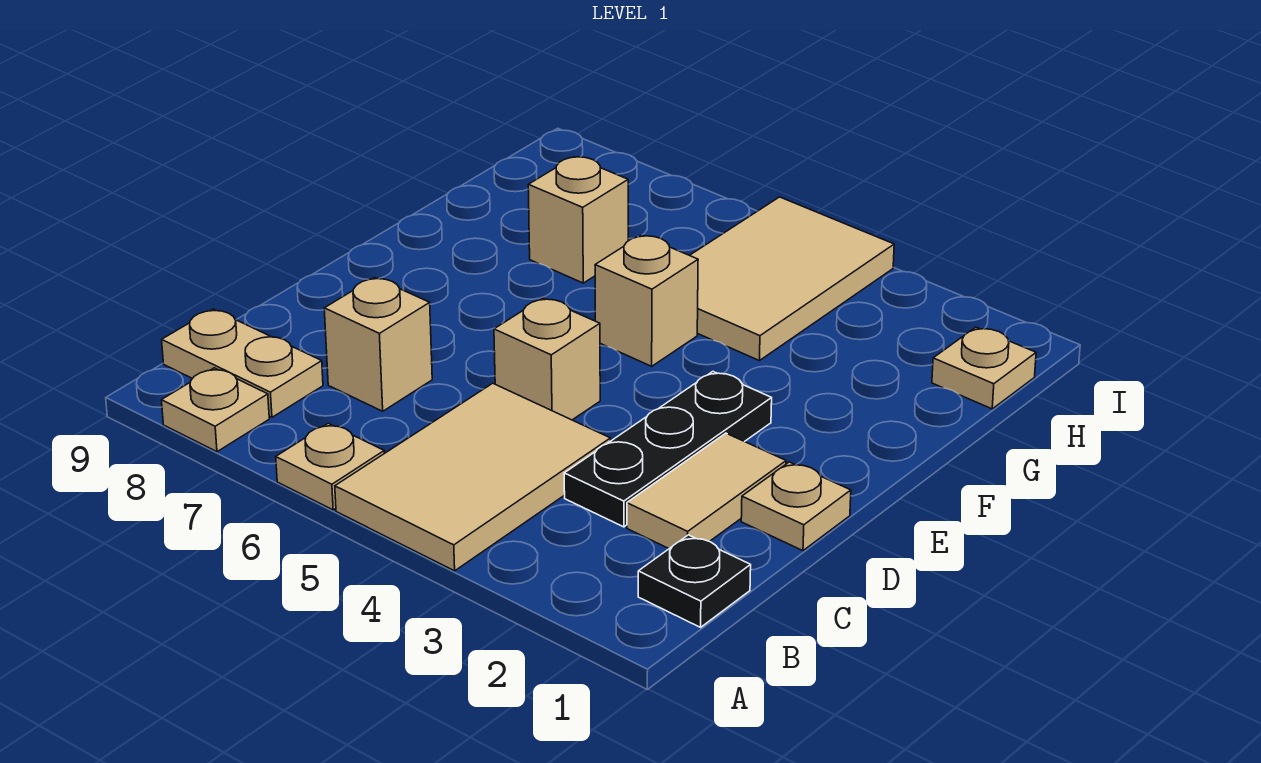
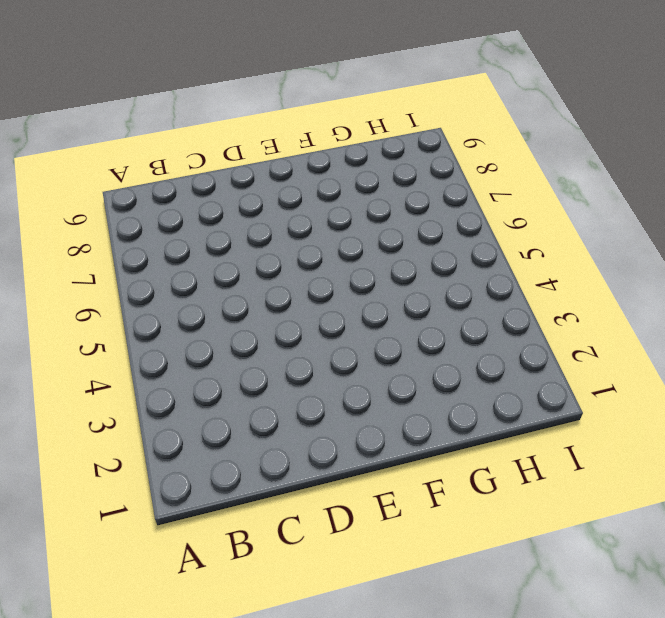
none -> tan 2x3 tile [335,383,611,571]
none -> tan 1x1 plate [276,423,384,510]
none -> tan 1x1 plate [162,368,269,452]

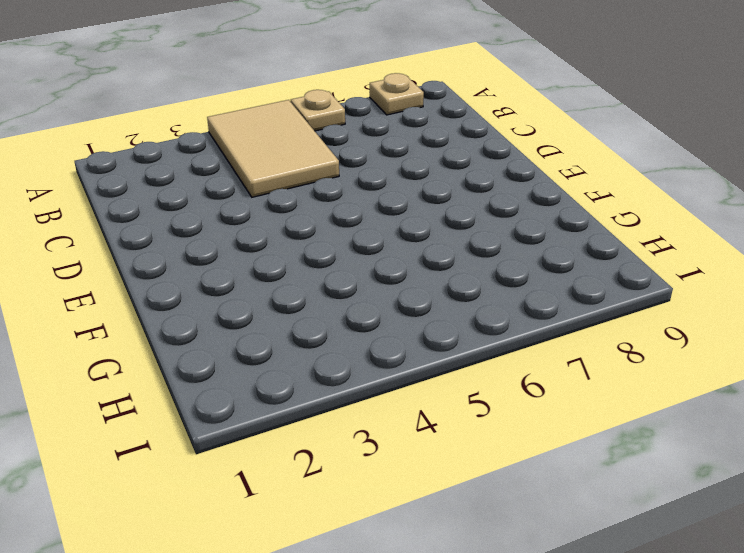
none -> black 1x1 plate [638,535,751,627]
none -> tan 1x2 plate [162,309,323,417]
none -> tan 1x2 tile [627,433,786,548]

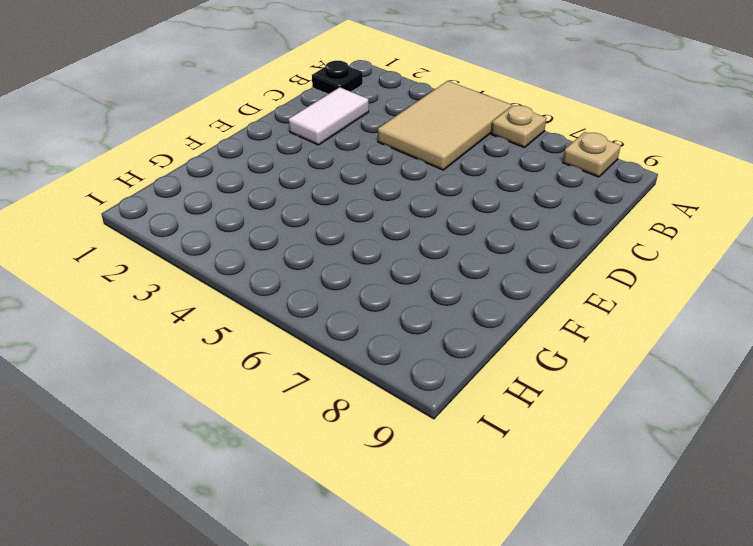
white 1x2 tile [289,87,369,145] -> tan 1x2 tile [627,433,786,548]
none -> tan 1x2 plate [162,309,323,417]
none -> black 1x3 plate [564,372,772,527]
none -> tan 1x1 brick [324,278,432,411]

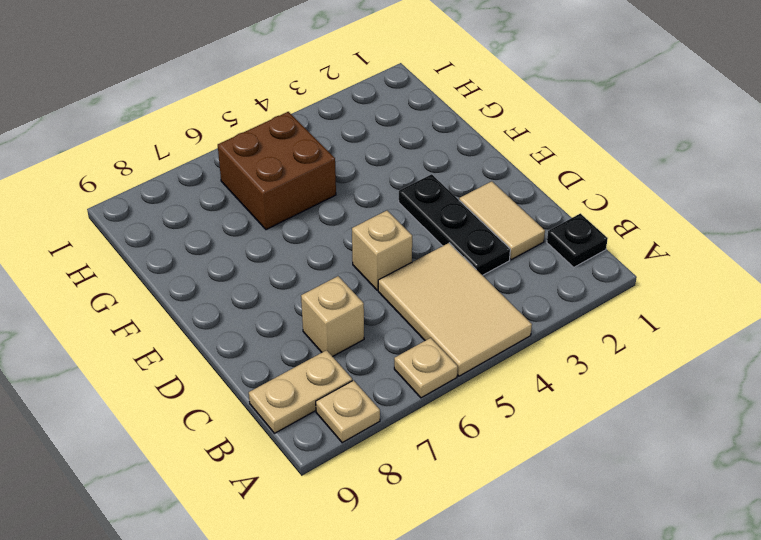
brown 2x2 brick [218,112,336,230] -> tan 2x3 tile [690,197,894,361]
none -> tan 1x1 plate [741,462,851,551]
none -> tan 1x1 brick [595,235,698,366]
none -> tan 1x1 brick [528,157,628,283]

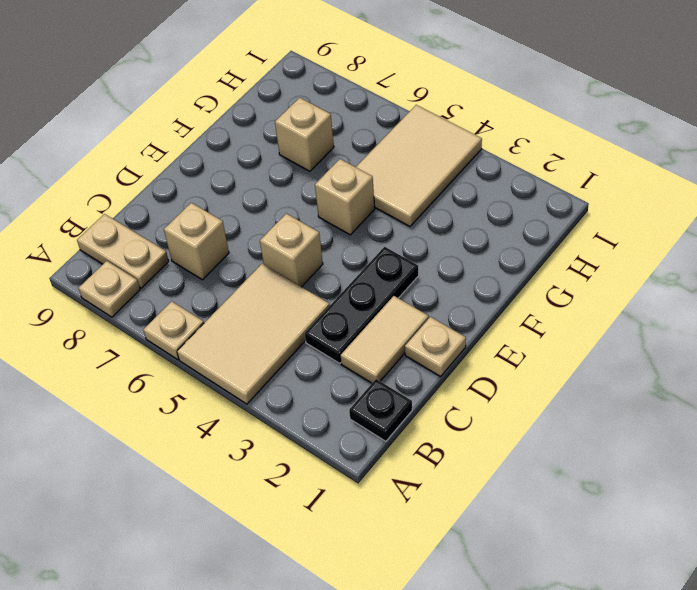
none -> tan 1x1 plate [932,327,1036,409]

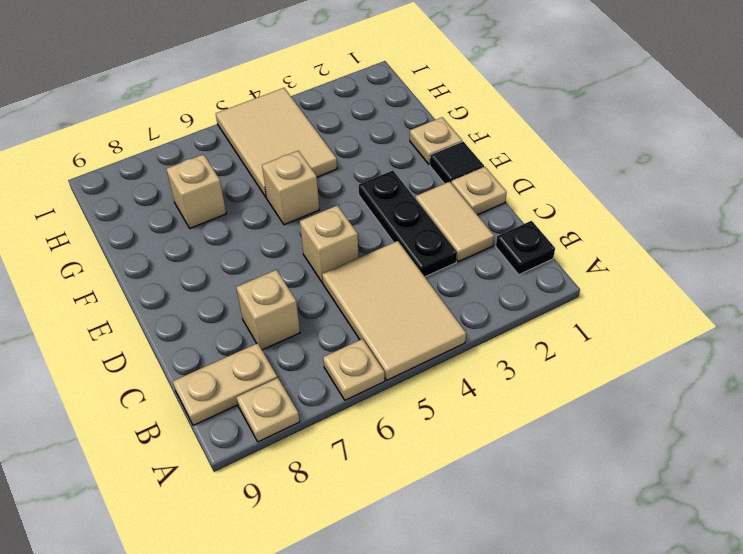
black 1x1 tile [430,141,484,184] -> none
tan 1x1 plate [410,117,462,165] -> tan 1x1 plate moved to [932,327,1036,409]

